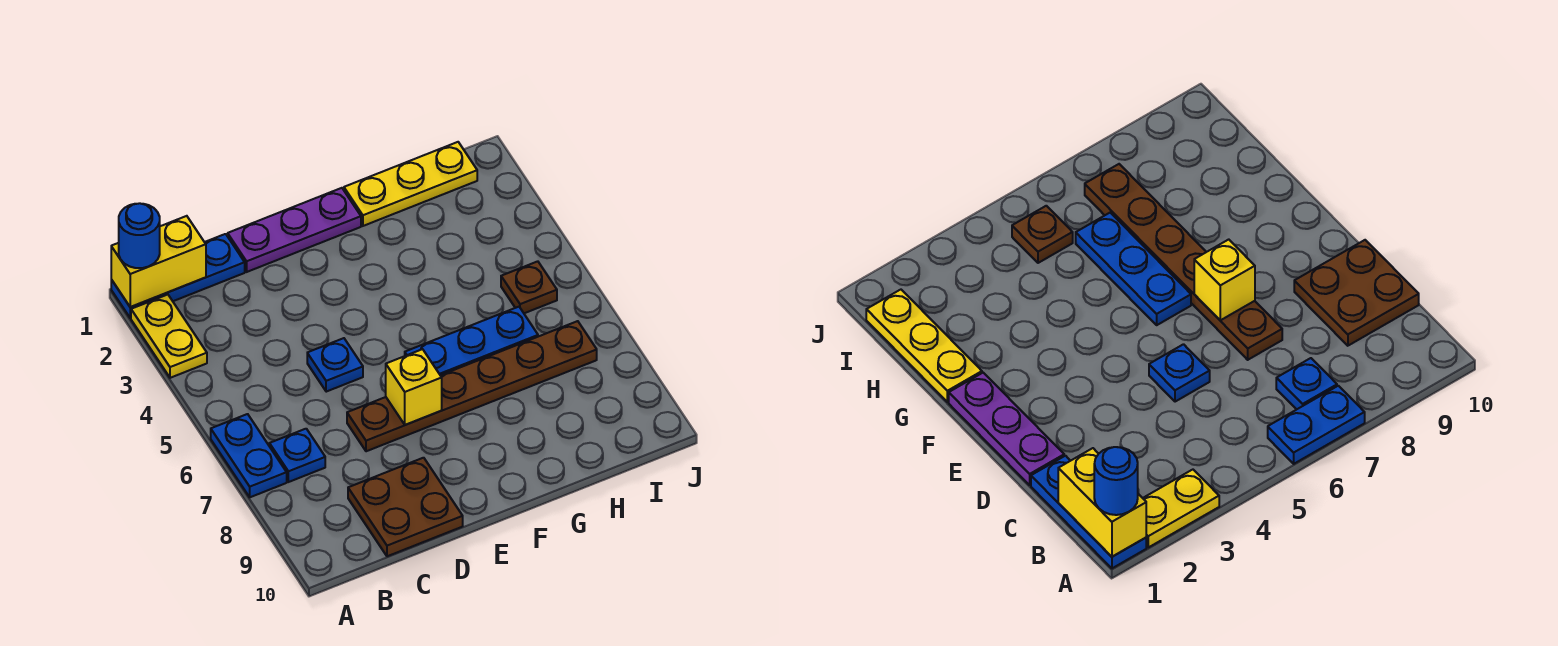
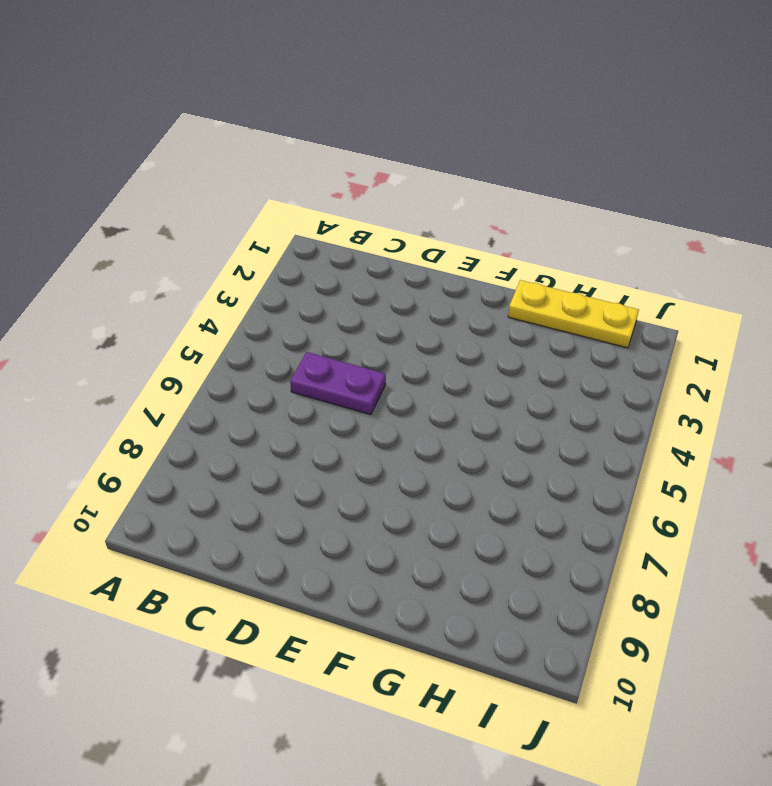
purple 1x2 plate [290,352,386,415] -> blue 1x1 plate [307,338,363,392]
none -> blue 1x3 plate [111,234,245,318]
none -> yellow 1x2 plate [131,295,207,378]
none -> blue 1x2 plate [211,414,287,497]

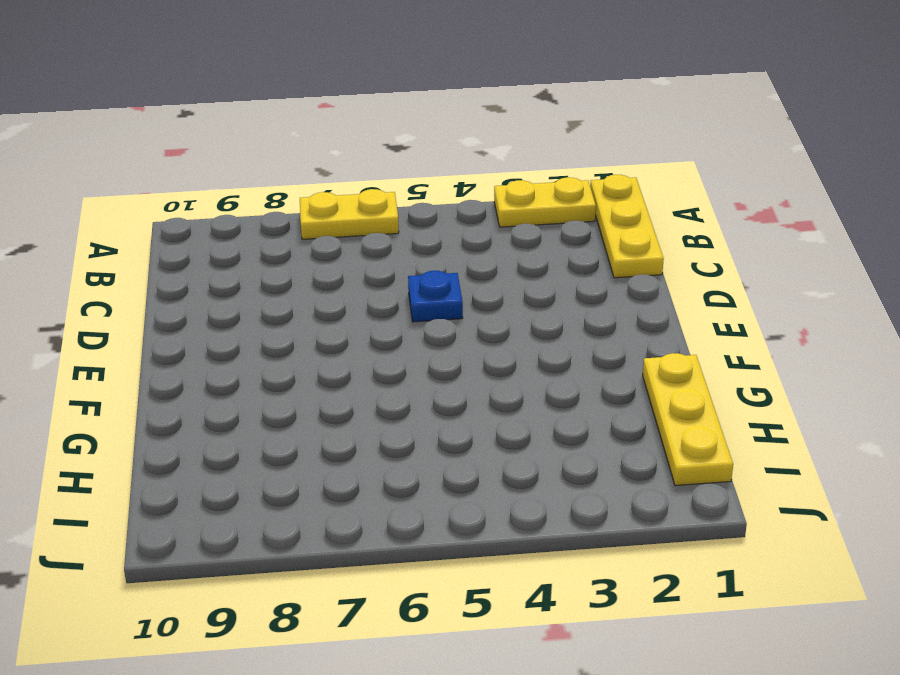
yellow 1x3 plate [590,175,664,278] -> blue 1x3 plate [111,234,245,318]
yellow 1x2 plate [300,189,399,239] -> blue 1x2 plate [211,414,287,497]
none -> blue 1x1 plate [269,429,325,482]
none -> brown 2x2 plate [348,458,463,556]
none -> purple 1x3 plate [228,188,361,272]

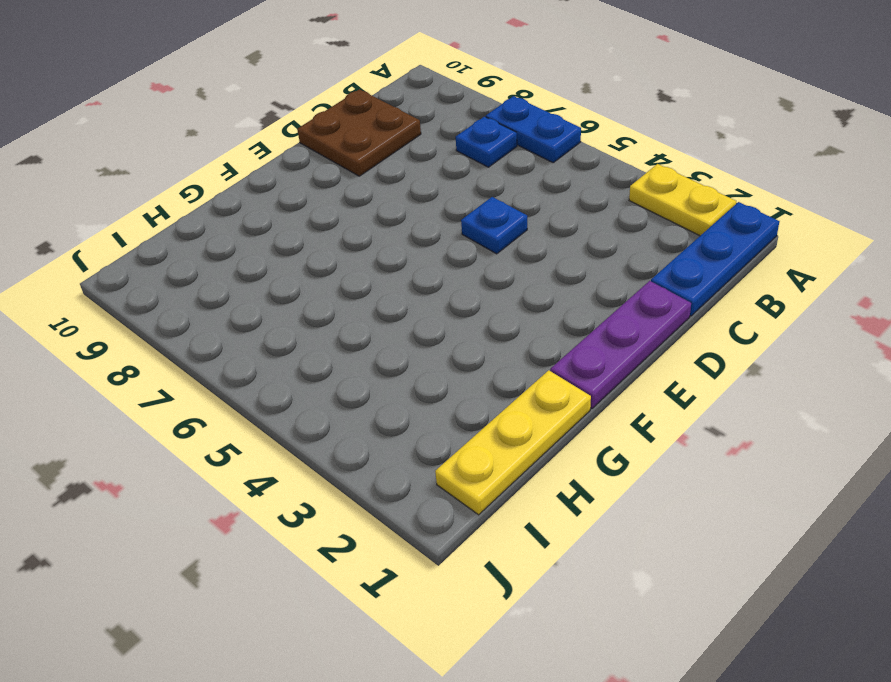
none -> brown 1x6 plate [347,321,597,451]
none -> blue 1x3 plate [405,307,538,375]
none -> brown 1x1 plate [501,261,557,313]

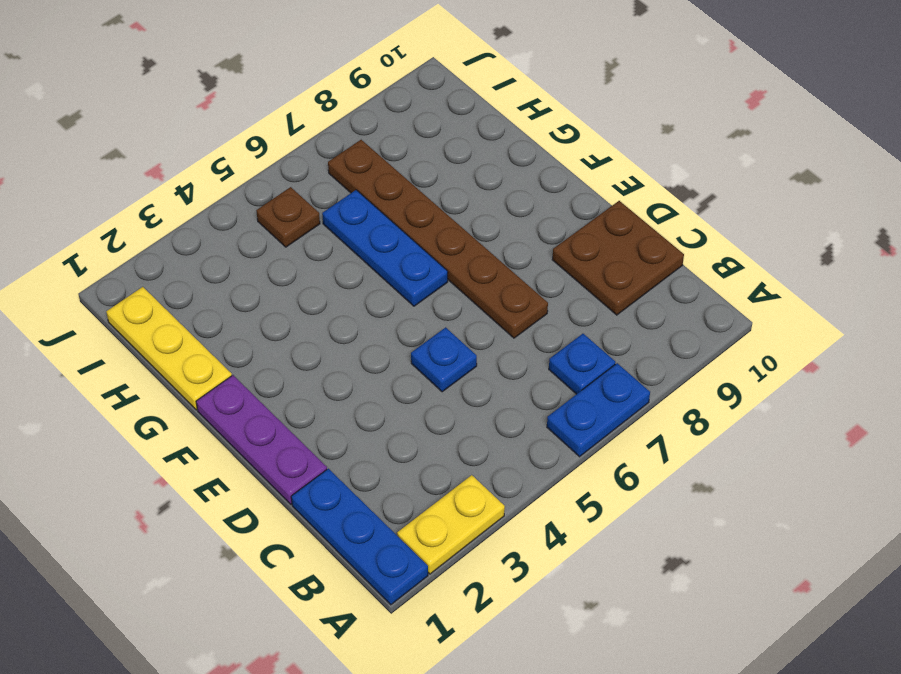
none -> yellow 1x2 brick [111,216,206,307]
none -> yellow 1x1 brick [386,349,442,425]
none -> blue 1x1 round brick [119,203,160,268]

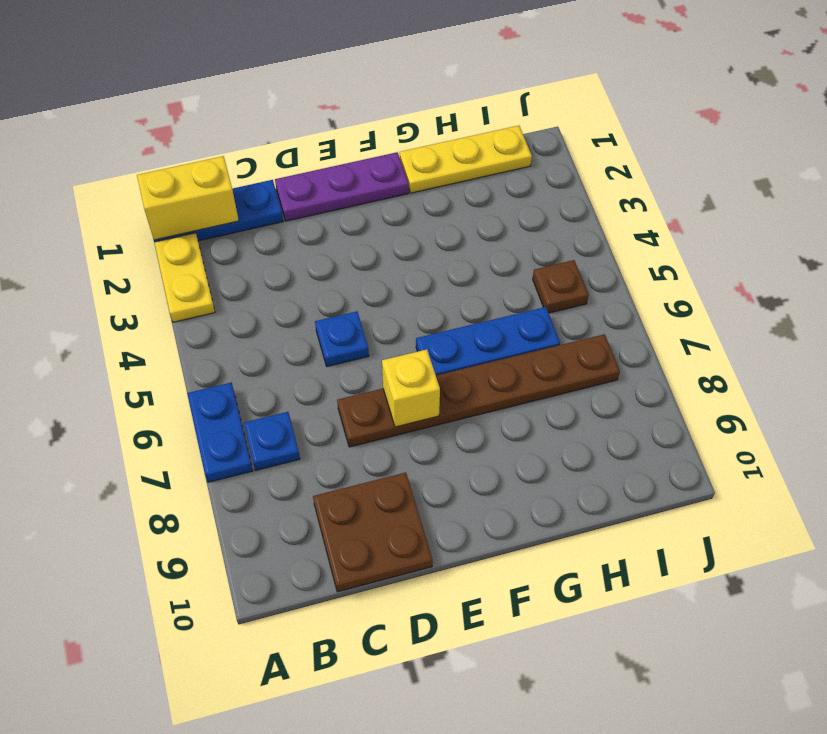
none -> blue 1x1 round brick [119,203,160,268]

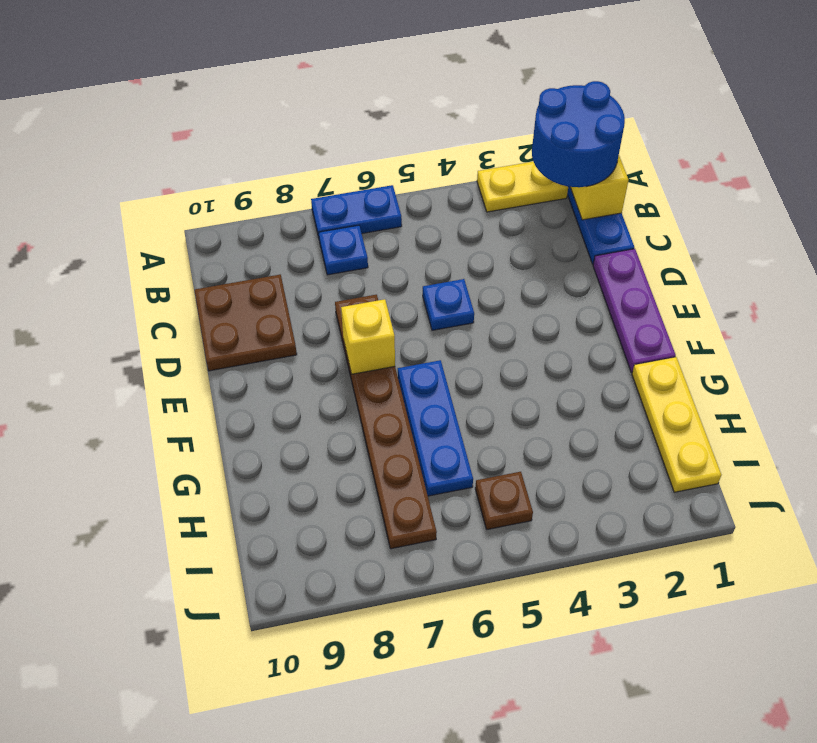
blue 2x2 round brick [532,81,625,187] -> blue 1x1 round brick [119,203,160,268]

